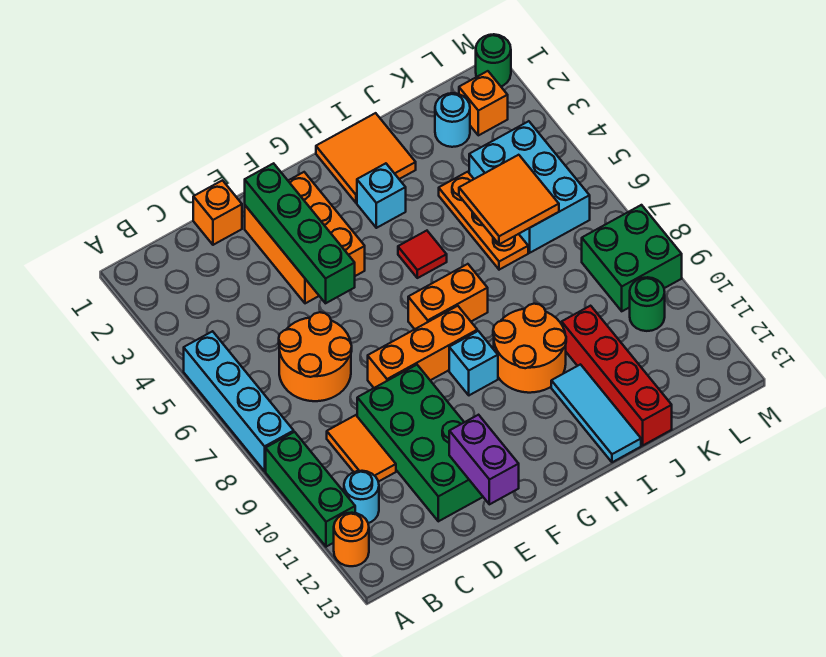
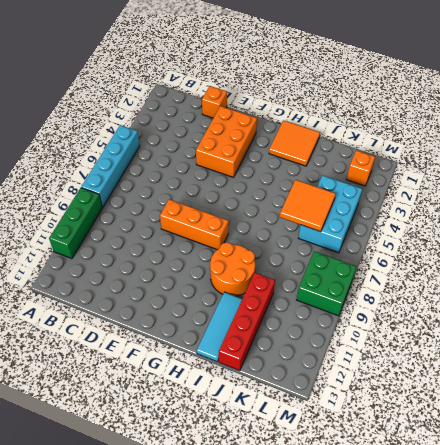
none -> orange 1x1 round brick [334,513,369,566]
none -> cyan 1x1 round brick [344,471,379,523]
none -> orange 2x2 round brick [279,312,352,401]

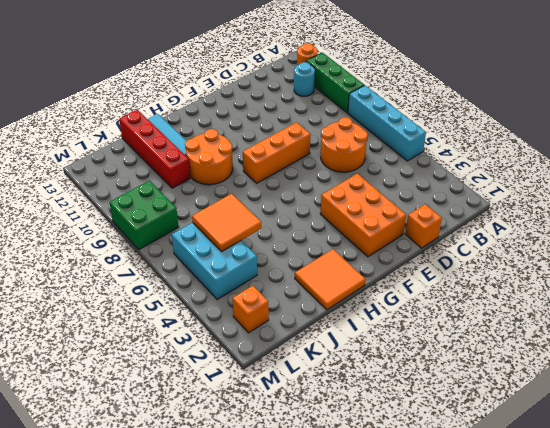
none -> orange 1x2 tile [327,415,396,482]
none -> green 2x4 brick [357,365,483,521]
none -> orange 1x2 brick [408,264,488,329]

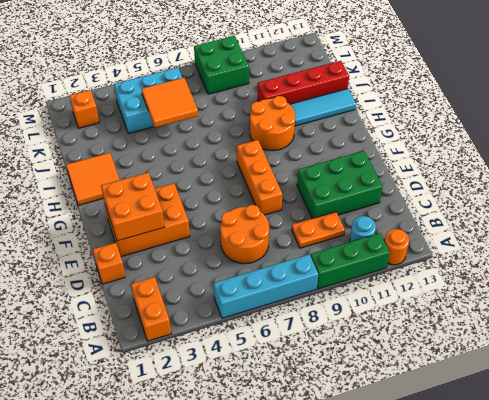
orange 1x2 brick [131,277,171,341] -> orange 1x2 brick moved to [408,264,488,329]
orange 1x2 plate [292,212,345,248] -> orange 1x2 tile [327,415,396,482]
green 2x3 brick [297,151,383,219] -> green 2x4 brick [357,365,483,521]
orange 2x2 brick [101,173,164,241] -> green 1x4 brick [245,163,355,303]
none -> cyan 1x1 brick [449,331,498,395]
none -> cyan 1x1 brick [357,163,406,228]
none -> red 1x1 tile [398,231,447,278]

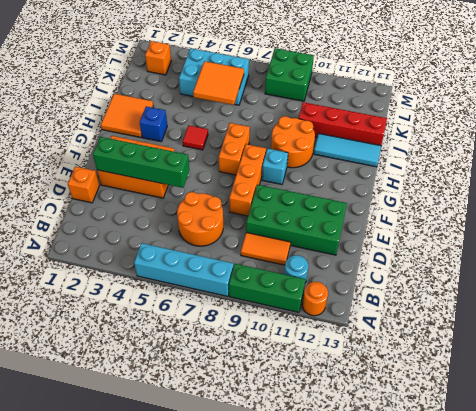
blue 1x1 brick [140,106,167,142] -> cyan 1x1 brick [357,163,406,228]
none -> orange 1x3 plate [439,172,528,270]
none -> cyan 1x1 round brick [435,93,470,147]
none -> green 1x1 round brick [630,277,665,331]

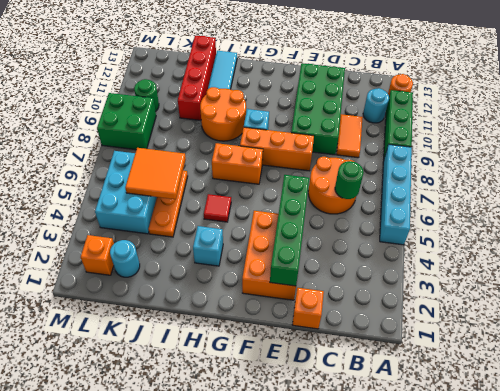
green 1x1 round brick [335,161,364,199] -> green 1x1 round brick moved to [476,34,511,86]
none -> orange 2x2 tile [316,113,416,203]
none -> purple 1x2 brick [449,415,519,504]

